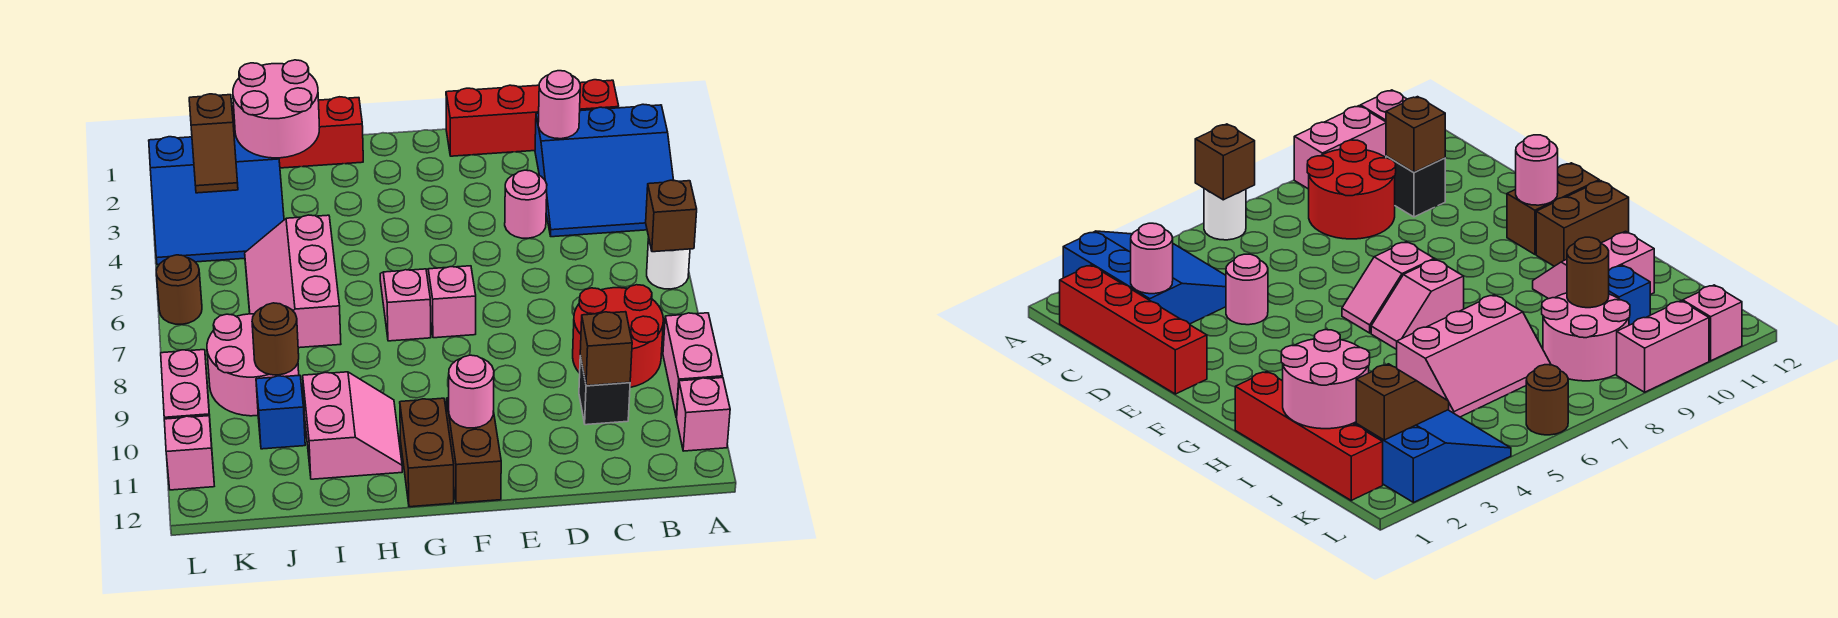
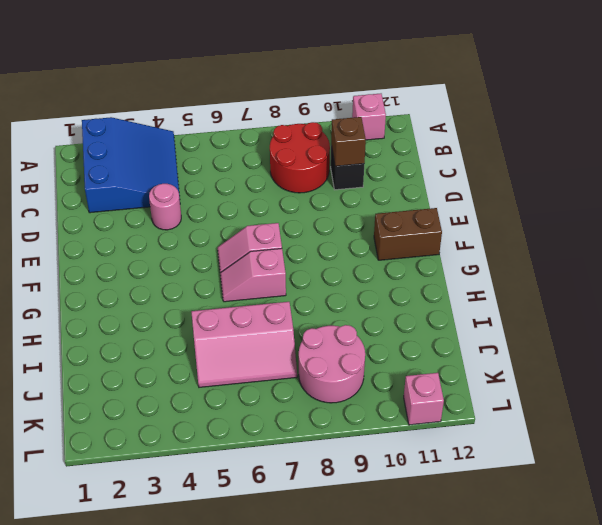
none -> white 1x1 round brick [647,238,690,289]
none -> pink 1x2 brick [663,313,723,417]
none -> red 1x4 brick [446,80,619,156]

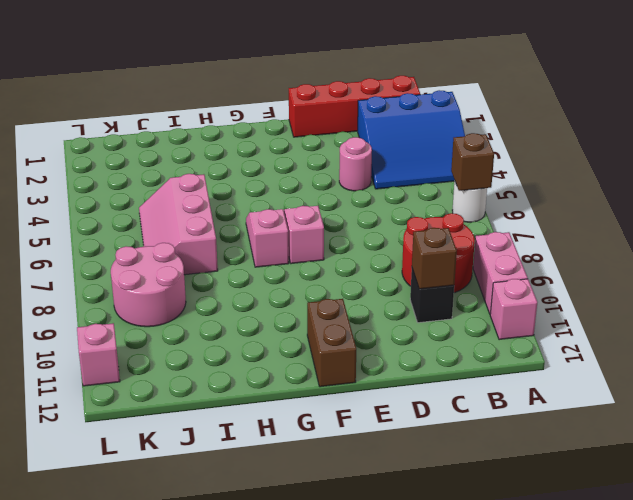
none -> brown 1x2 brick [400,398,454,507]
none -> red 1x4 brick [232,97,363,168]
none -> pink 2x2 slope [303,372,402,479]

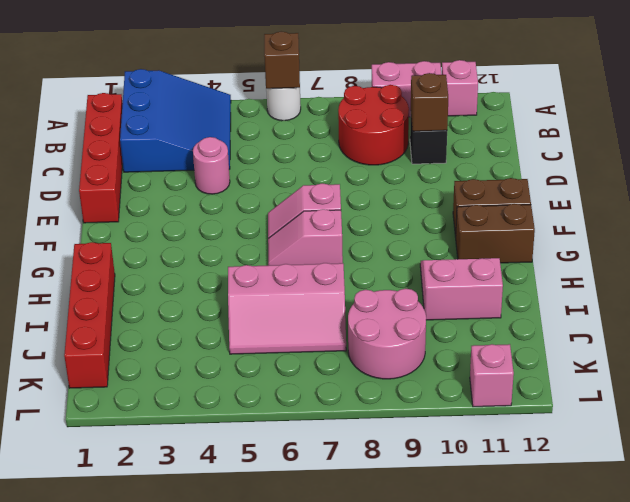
none -> blue 3x3 slope [149,134,284,265]
none -> blue 1x1 brick [256,375,305,449]
none -> brown 1x1 round brick [156,255,202,324]

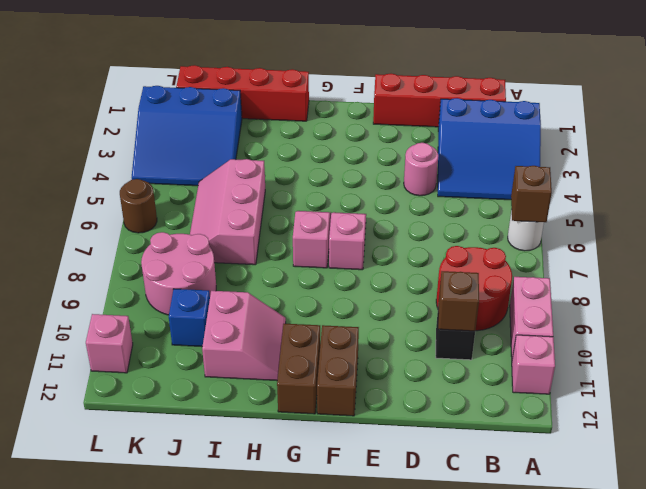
none -> pink 1x2 brick [161,350,211,430]
none -> pink 1x1 round brick [538,71,580,139]
none -> pink 1x1 round brick [449,355,494,428]

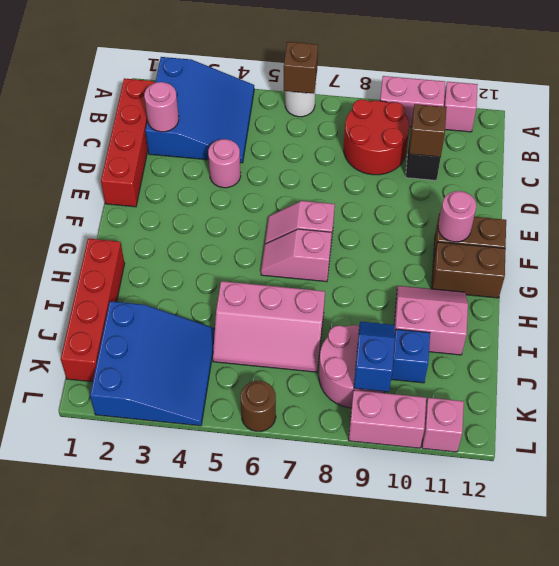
blue 1x2 slope [354,322,395,392] -> brown 1x1 round brick [252,303,299,375]
none -> pink 2x2 round brick [233,60,320,158]
none -> brown 1x2 slope [189,94,238,193]

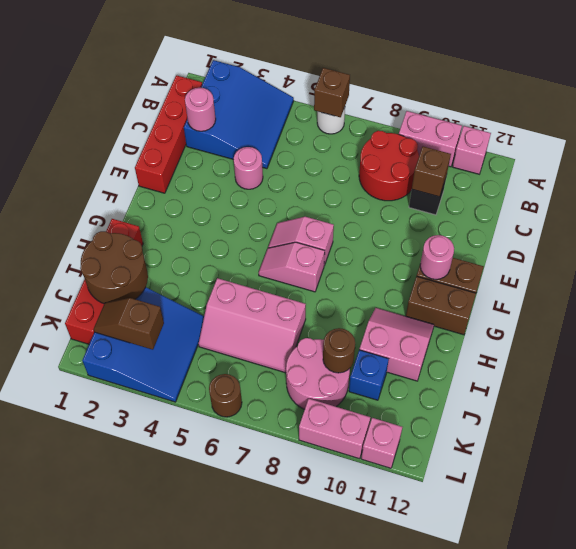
brown 2x2 round brick [80,231,148,304] -> pink 2x2 round brick [233,60,320,158]
brown 1x2 slope [94,298,164,350] -> brown 1x2 slope turned to [189,94,238,193]

